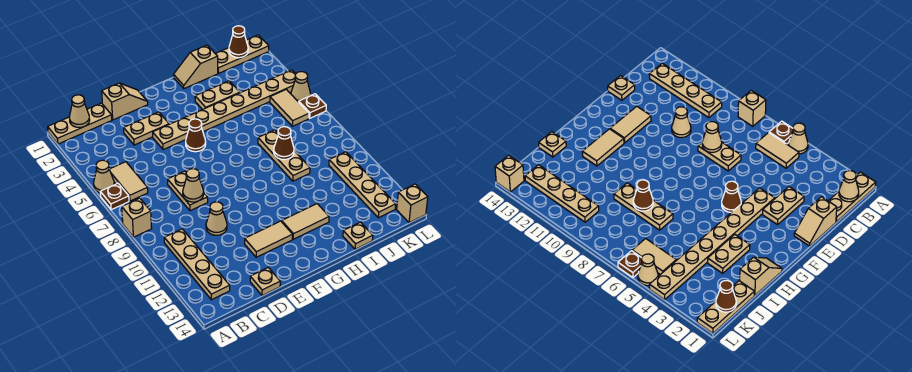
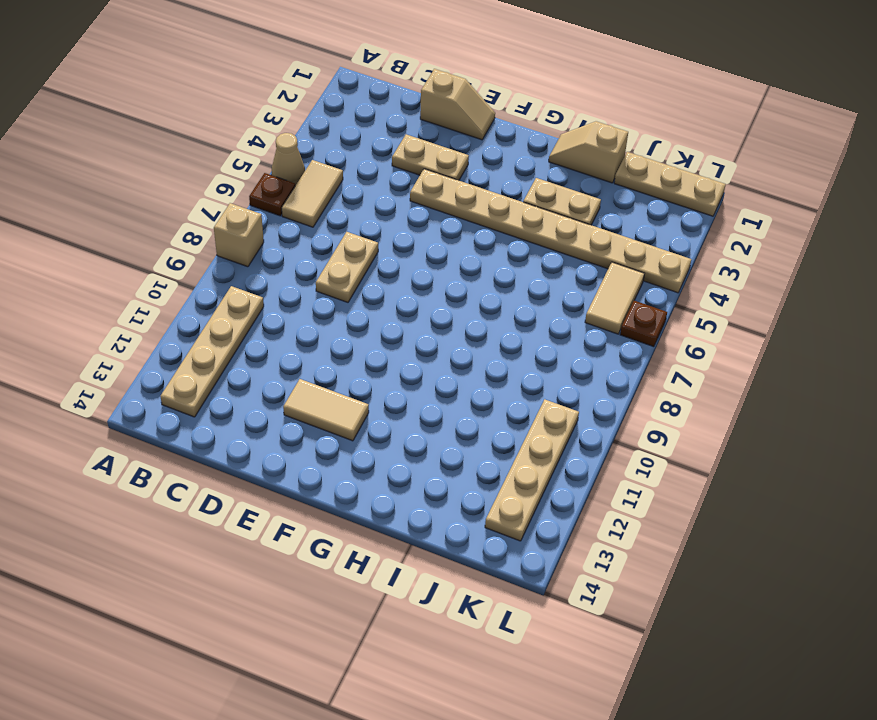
none -> tan 1x3 plate [48,103,112,144]
none -> tan 1x1 cone [206,202,227,235]
none -> tan 1x1 plate [250,268,280,296]

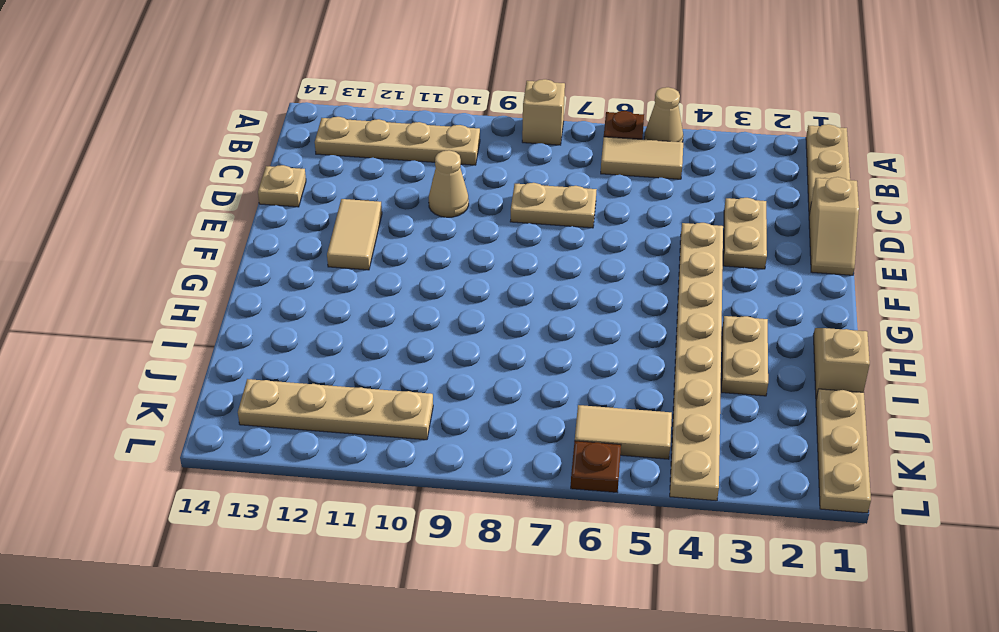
none -> brown 1x1 cone [186,119,206,152]
none -> tan 1x2 tile [282,204,329,239]
none -> tan 1x3 plate [258,130,310,181]

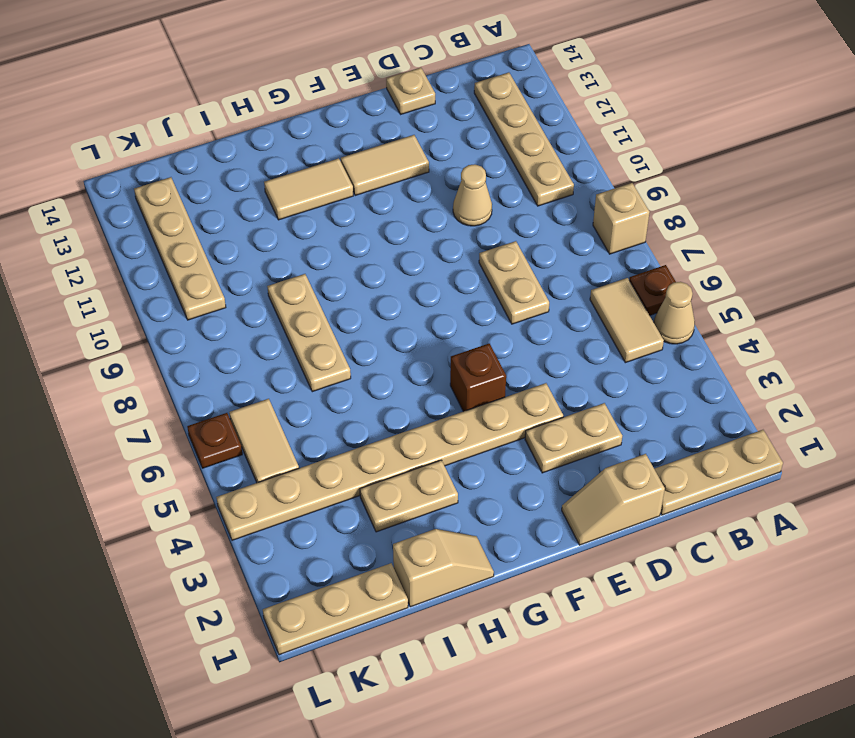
brown 1x1 brick [450,344,506,412] -> brown 1x1 cone [186,119,206,152]
none -> tan 1x1 plate [343,222,373,249]
none -> tan 1x1 cone [291,72,311,102]
none -> tan 1x1 brick [397,184,428,223]

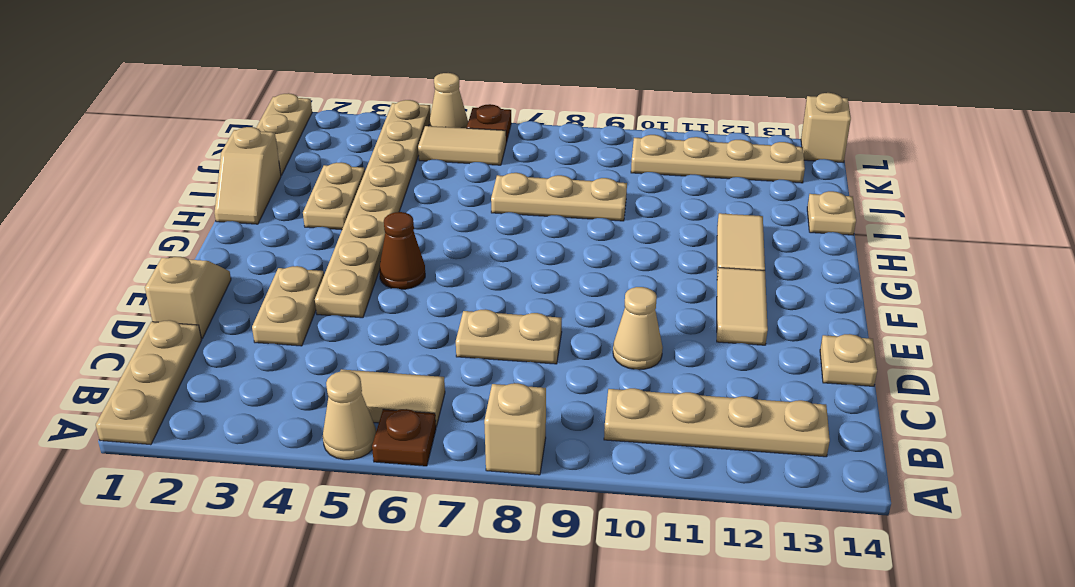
none -> tan 1x1 cone [69,95,90,127]
none -> tan 1x1 cone [183,169,204,202]
none -> brown 1x1 cone [274,127,294,160]

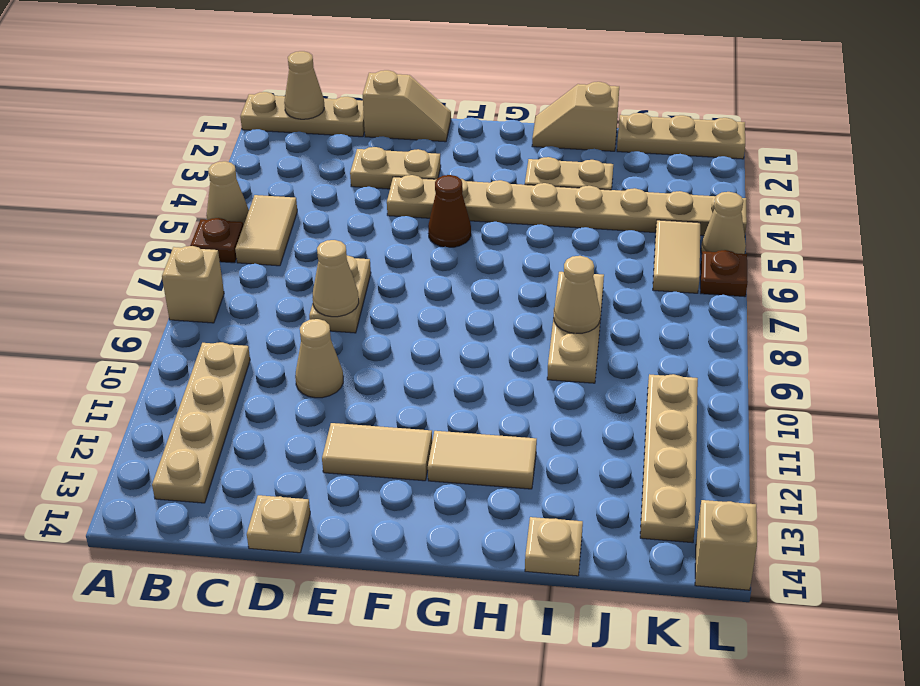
tan 1x1 cone [554,256,600,334] -> brown 1x1 cone [274,127,294,160]
none -> brown 1x1 cone [229,26,248,58]

